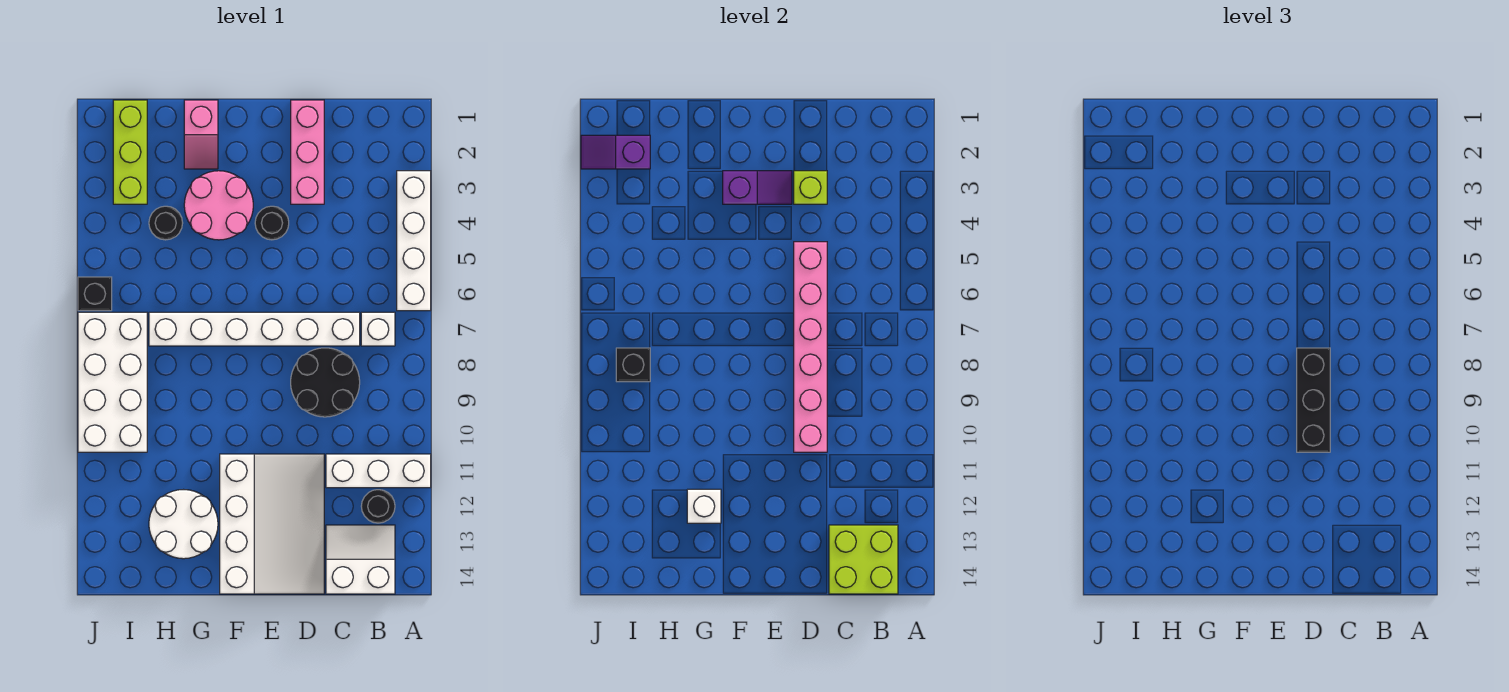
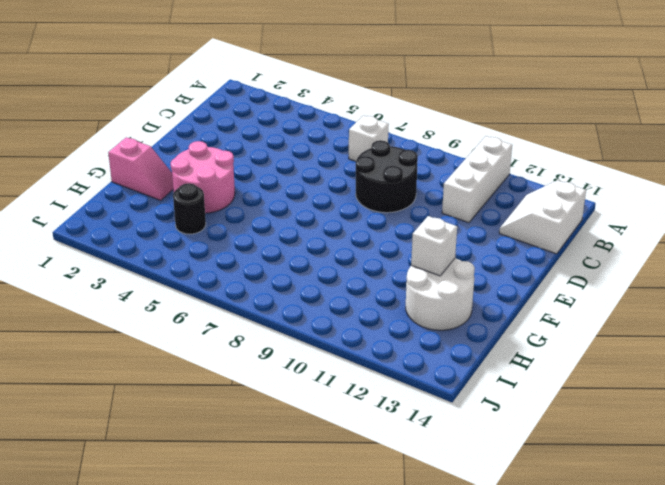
none -> white 1x4 brick [397,171,431,311]
none -> black 1x1 round brick [361,490,395,523]
none -> white 1x6 brick [149,312,360,346]

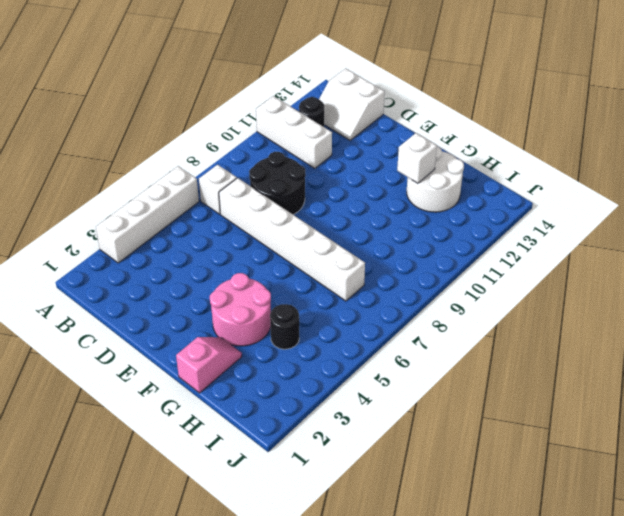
none -> pink 1x3 brick [291,100,324,204]
none -> white 3x4 slope [220,454,324,594]
none -> black 1x1 round brick [255,206,289,240]

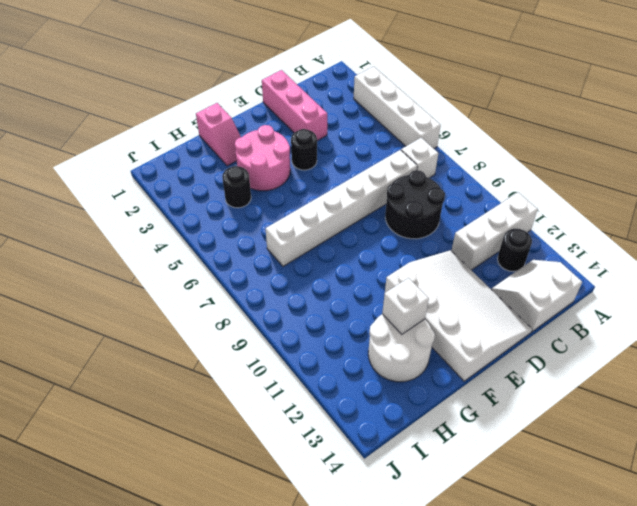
none -> lime 1x3 brick [113,100,147,204]
none -> white 2x4 brick [78,312,147,452]
none -> black 1x1 brick [78,277,112,311]

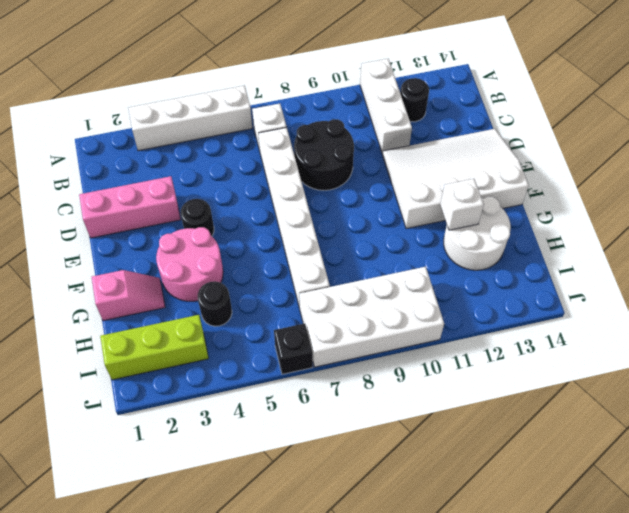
none -> white 2x2 slope [326,525,395,594]
none -> lime 2x2 brick [829,525,898,594]
none -> lime 1x1 brick [794,171,827,204]

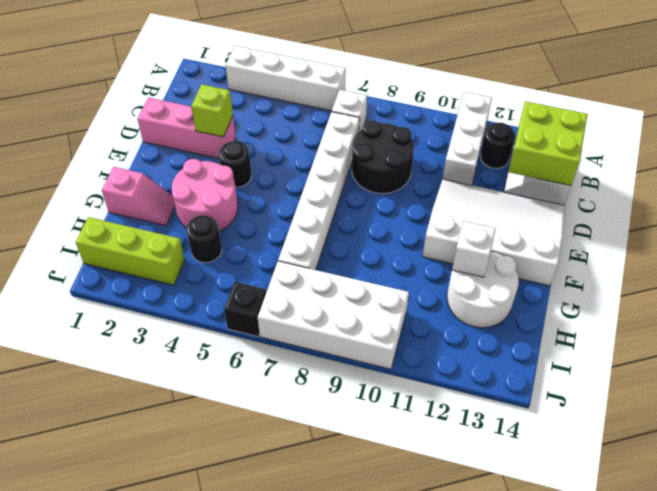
none -> pink 1x6 brick [794,242,827,452]
none -> purple 1x2 slope [723,171,792,204]
none -> purple 1x2 slope [581,135,650,169]

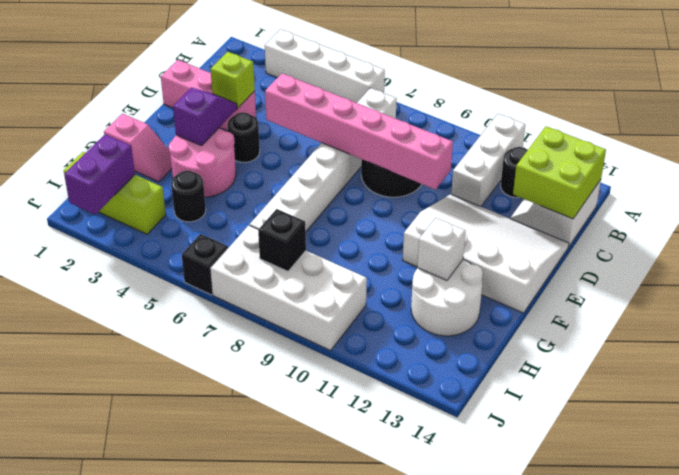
purple 1x2 brick [64,134,135,214] -> purple 1x2 slope [581,135,650,169]
none -> black 1x3 brick [1297,348,1330,452]

